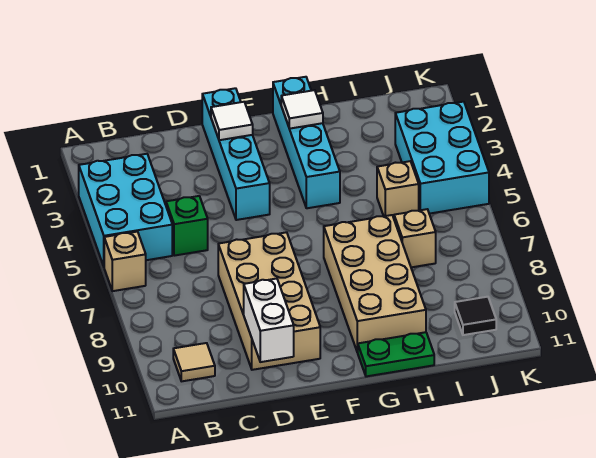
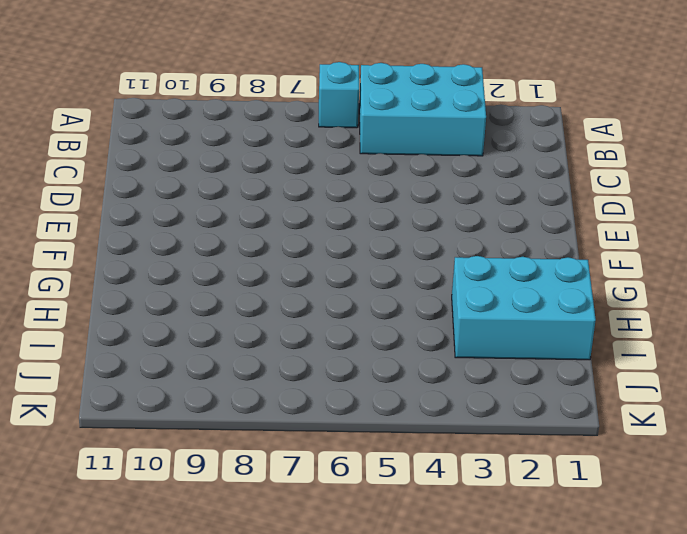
cyan 1x1 brick [319,62,359,128] -> tan 1x1 brick [104,232,146,291]
cyan 2x3 brick [452,256,596,360] -> cyan 2x3 brick moved to [395,102,489,214]
none -> tan 1x1 tile [173,343,215,381]
none -> green 1x1 brick [166,196,208,256]
none -> tan 2x4 brick [218,232,320,370]

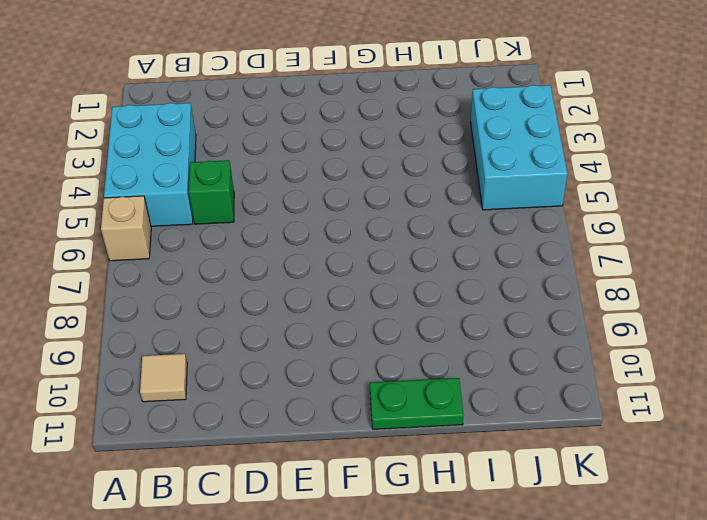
none -> tan 2x4 brick [218,232,320,370]
none -> cyan 1x4 brick [202,88,270,220]
none -> cyan 1x4 brick [273,77,340,208]

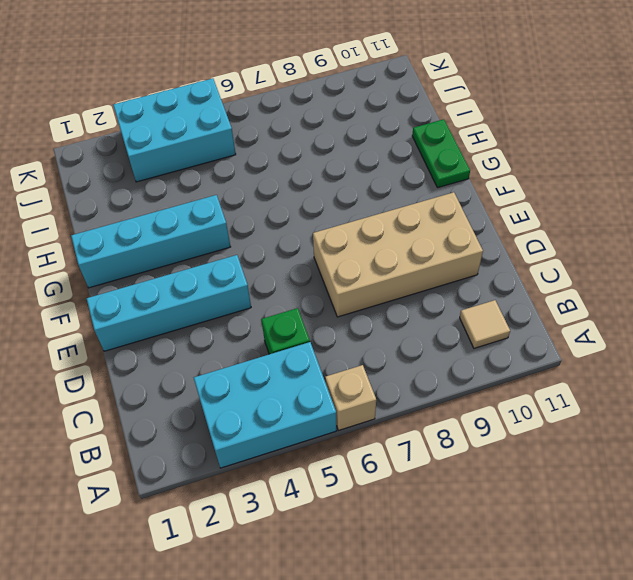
none -> tan 2x4 brick [324,215,426,352]
none -> tan 1x1 brick [377,161,419,218]
none -> tan 1x1 brick [394,209,436,267]

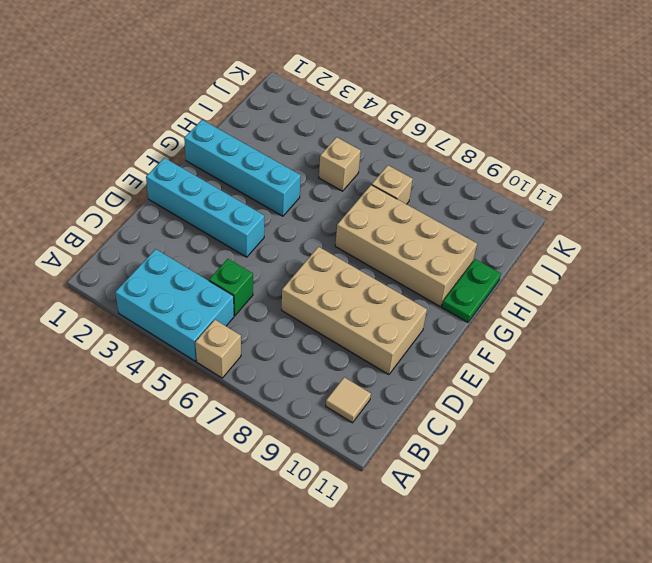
none -> cyan 2x3 brick [395,102,489,214]
none -> black 1x1 tile [455,297,496,335]
none -> white 1x2 brick [244,279,294,362]

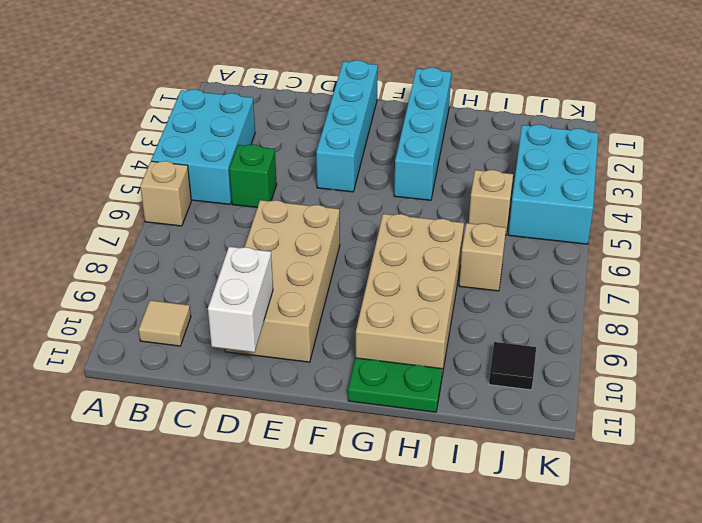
none -> white 1x1 tile [211,102,253,140]
none -> white 1x1 tile [281,90,323,129]

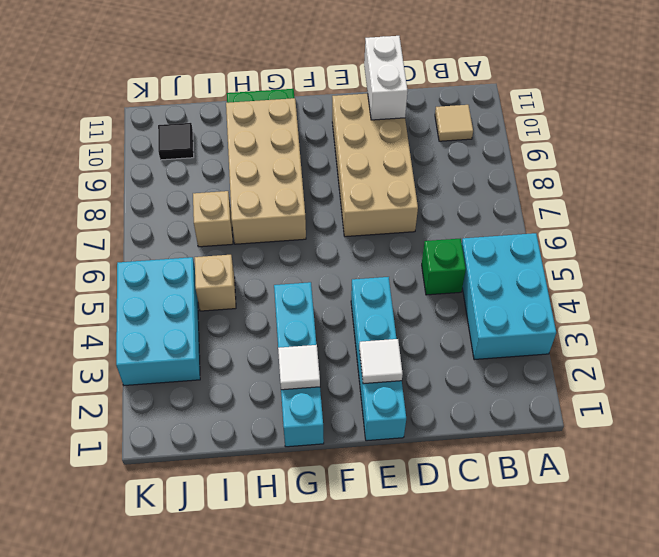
none -> tan 1x1 brick [104,232,146,291]

